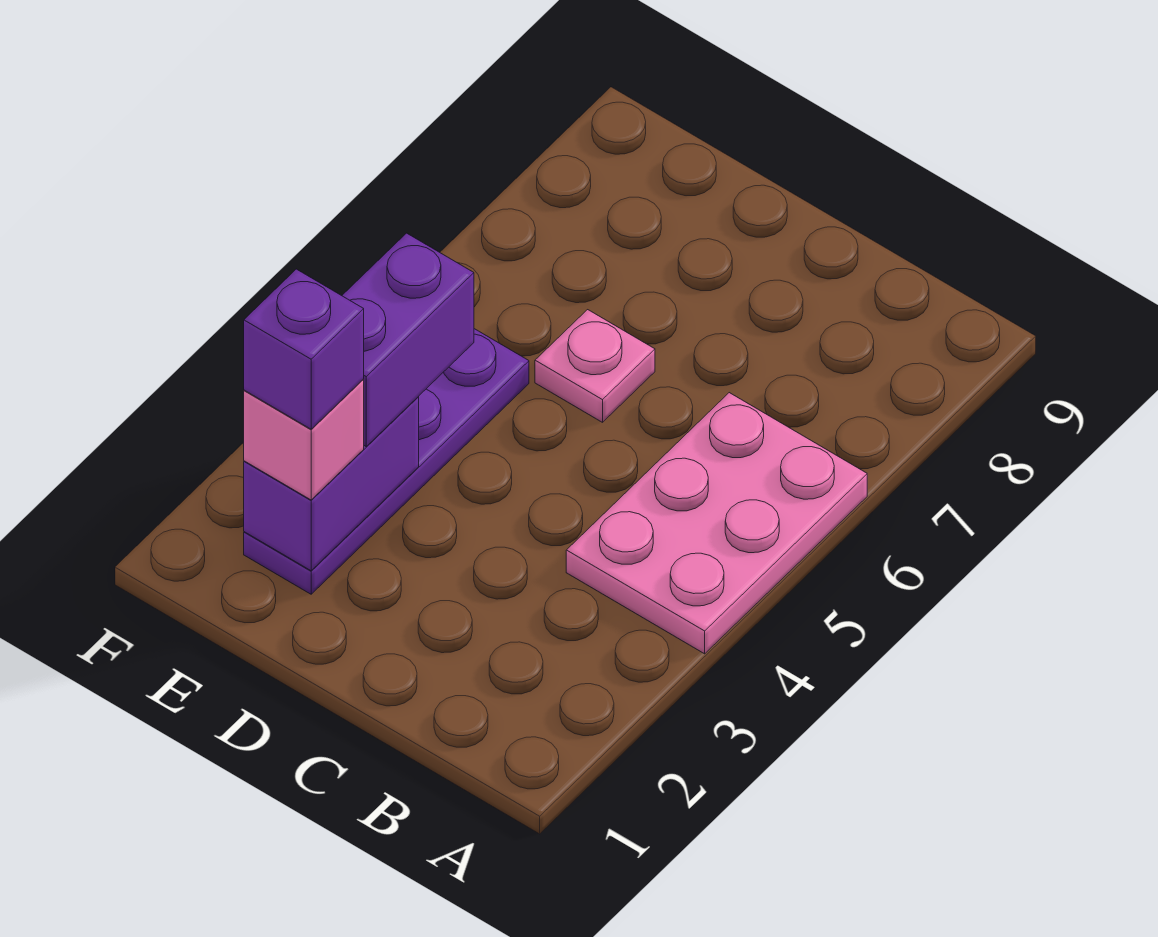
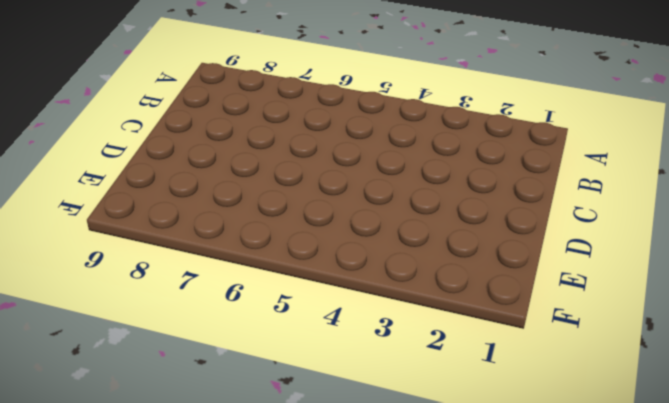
none -> pink 2x3 plate [566,393,867,654]
none -> pink 1x1 plate [535,310,655,422]

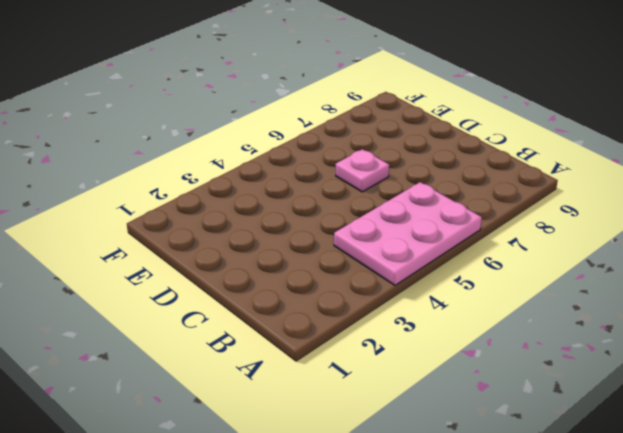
none -> purple 1x4 plate [244,329,529,594]
none -> purple 1x2 brick [244,397,419,571]

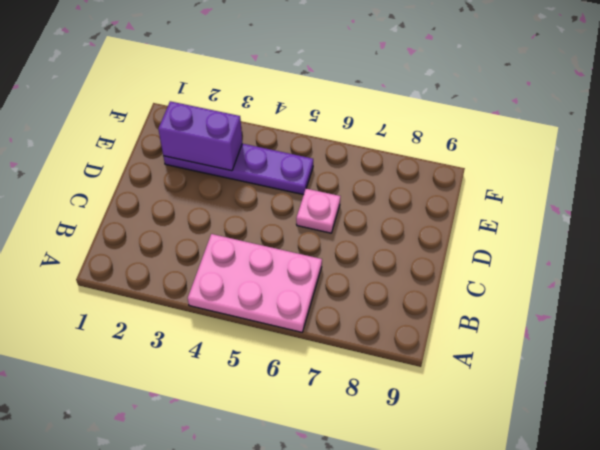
none -> pink 1x1 brick [244,379,364,500]
none -> purple 1x2 brick [342,233,474,446]

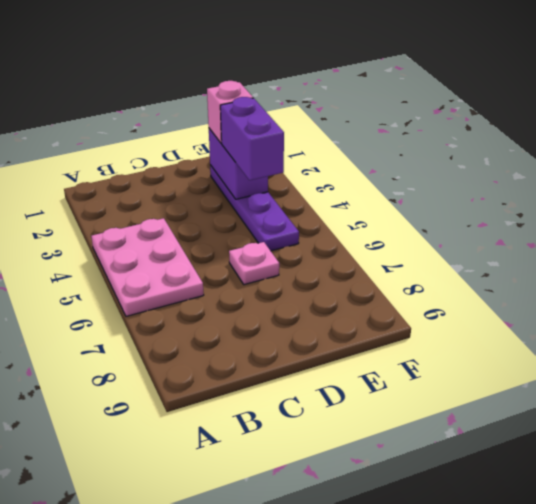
none -> purple 1x1 brick [244,269,364,429]

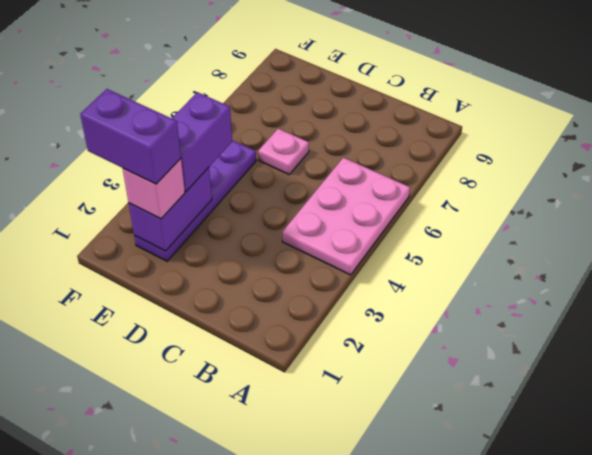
purple 1x2 brick [80,89,181,184] -> purple 1x1 brick [244,269,364,429]

